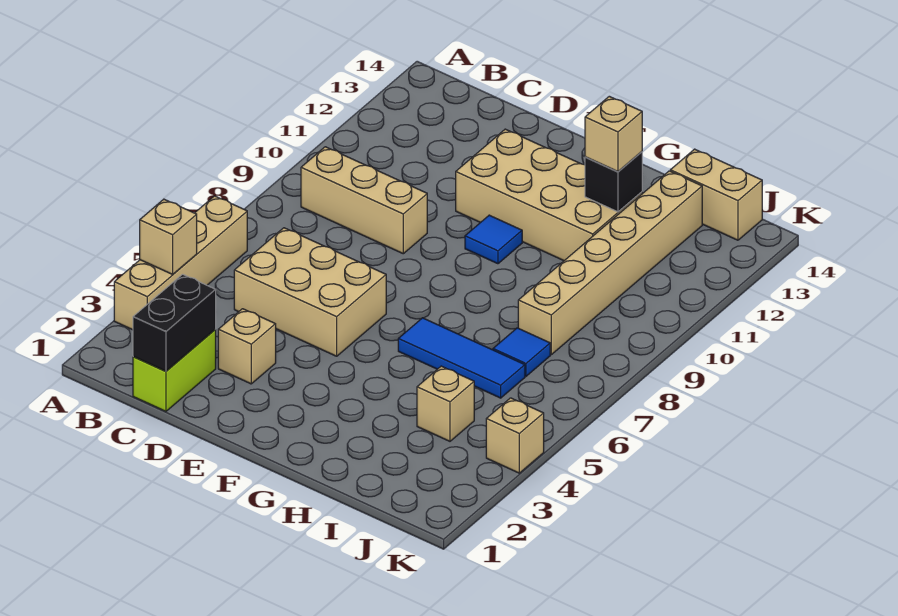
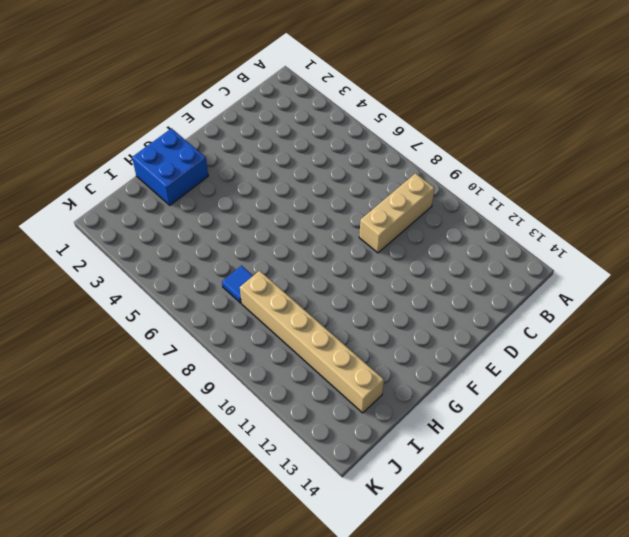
blue 2x2 brick [132,128,208,205] -> none
none -> tan 1x4 brick [114,196,247,330]
none -> lime 1x2 brick [133,330,216,411]
none -> tan 2x3 brick [234,228,386,356]

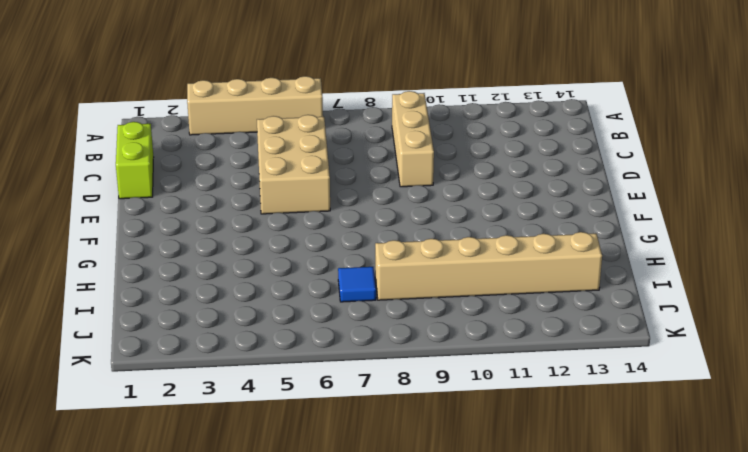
lime 1x2 brick [116,122,154,199] -> lime 1x2 brick turned to [133,330,216,411]
none -> tan 1x1 brick [218,309,276,384]
none -> tan 2x4 brick [456,129,642,261]
none -> blue 1x1 tile [465,215,522,264]

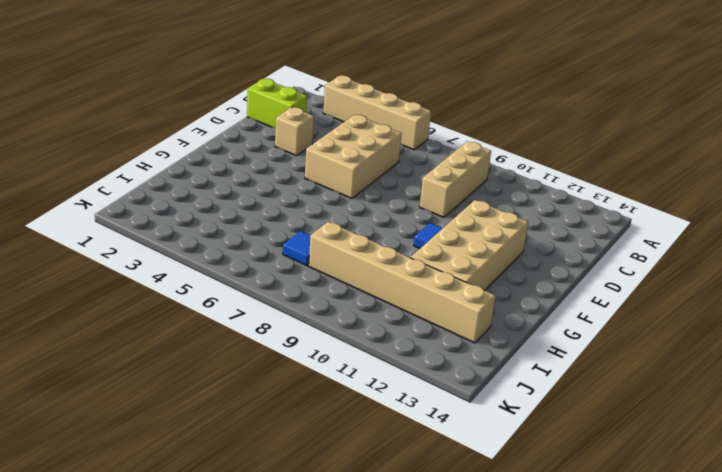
none -> blue 1x3 tile [398,318,525,398]
none -> tan 1x1 brick [417,366,474,441]
none -> tan 1x2 brick [670,149,762,240]

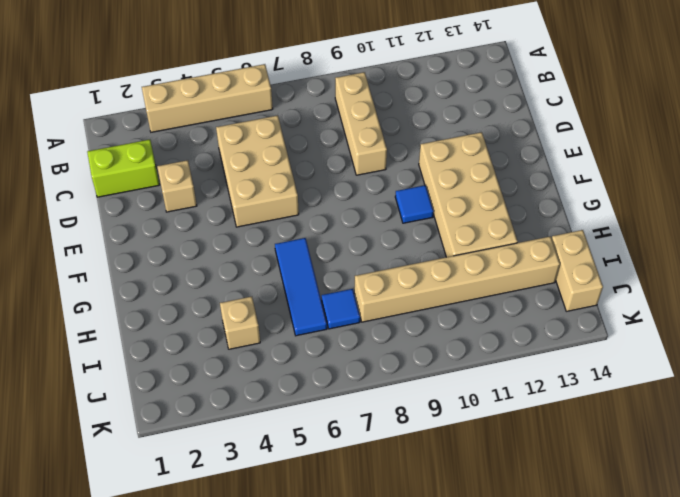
none -> tan 1x1 brick [486,398,544,473]
none -> tan 1x1 brick [140,199,197,274]
none -> black 1x2 brick [133,274,216,371]

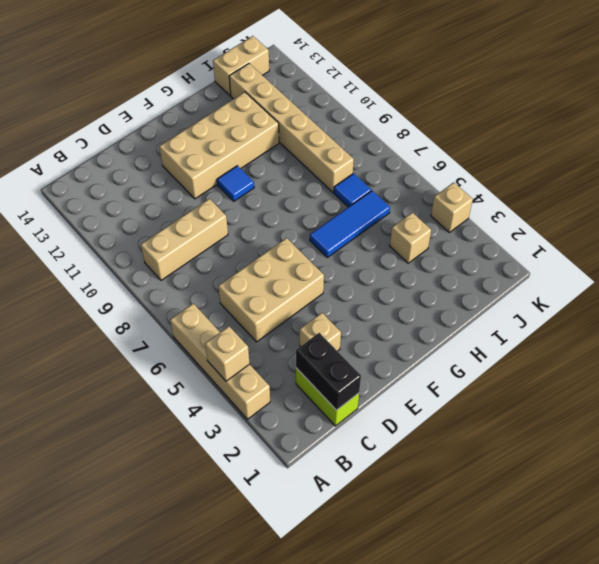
none -> black 1x1 brick [585,152,642,212]
none -> tan 1x1 brick [585,96,642,172]

